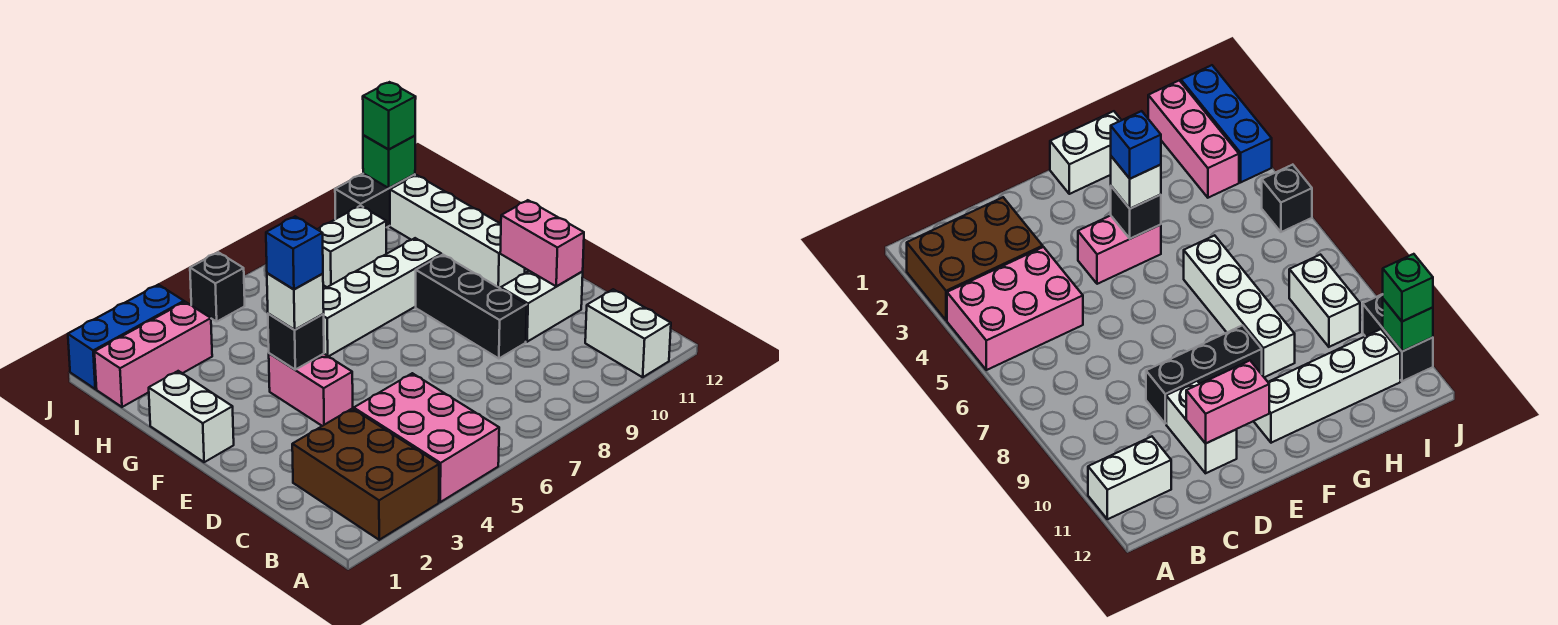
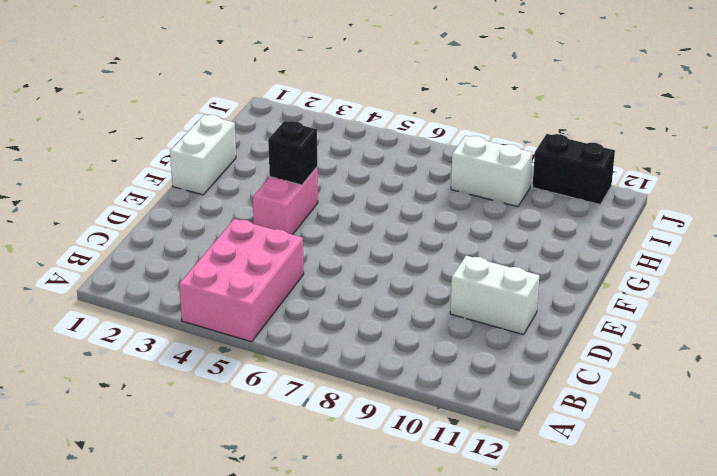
none -> brown 2x3 brick [292,409,439,540]
none -> white 1x2 brick [585,289,671,377]
none -> black 1x3 brick [416,255,527,359]

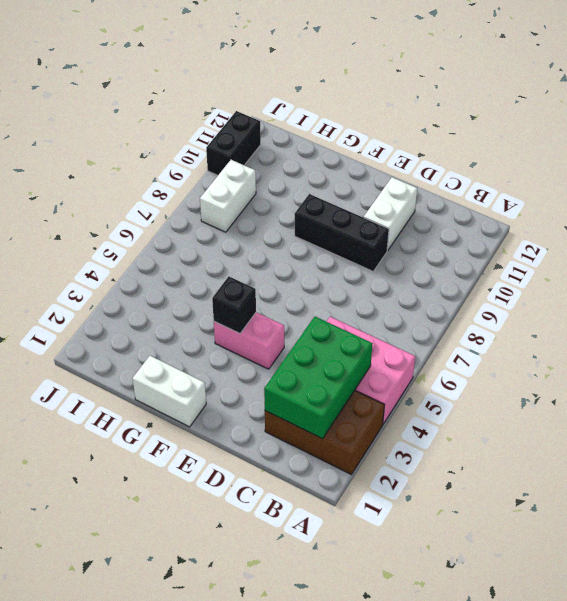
green 2x3 brick [264,317,372,439] -> none
none -> white 1x2 brick [585,289,671,377]
none -> white 1x4 brick [390,175,525,289]
none -> white 1x4 brick [323,238,442,357]

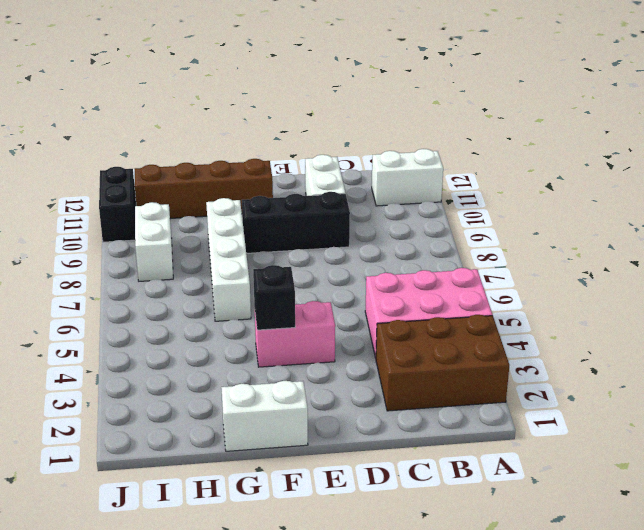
brown 1x4 brick [135,159,273,218] -> white 1x4 brick [390,175,525,289]
none -> pink 1x3 brick [94,302,212,407]
none -> blue 1x3 brick [68,285,184,389]
none -> black 1x1 brick [190,252,245,322]

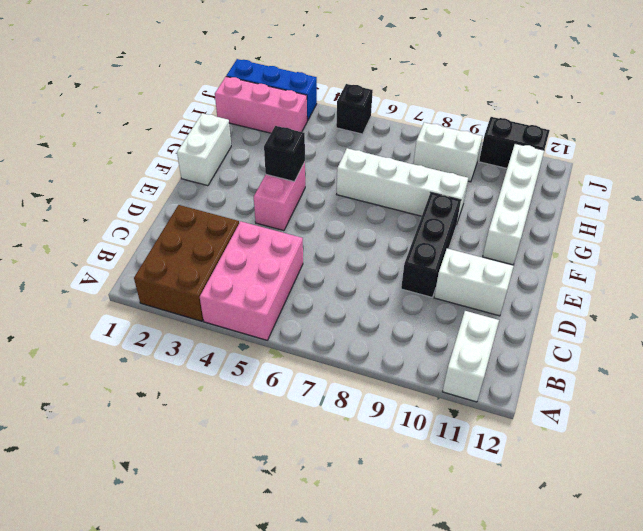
none -> pink 1x2 brick [500,200,584,286]
none -> green 1x1 brick [363,135,415,188]
none -> white 1x1 brick [267,273,324,330]

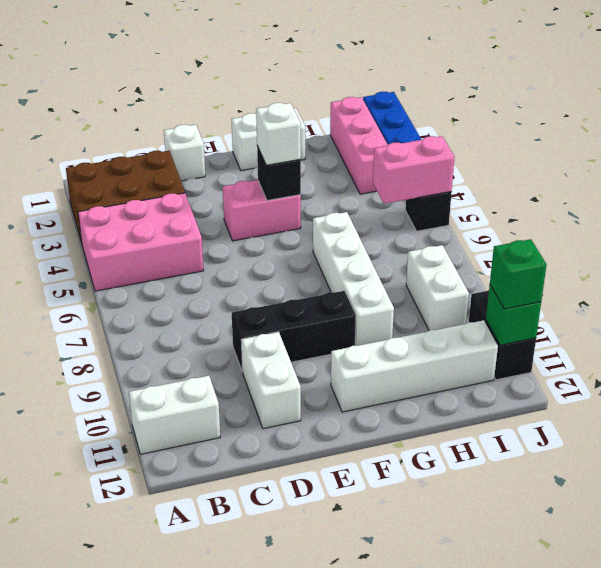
white 1x1 brick [164,125,205,181] -> none
pink 1x2 brick [373,136,454,204] -> pink 1x2 brick moved to [500,200,584,286]
none -> blue 1x1 brick [266,216,323,289]

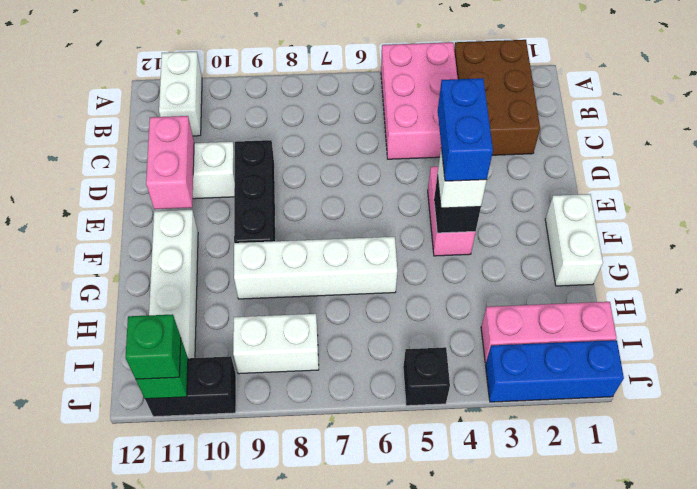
blue 1x2 brick [438,78,493,181] -> blue 1x1 brick [266,216,323,289]

